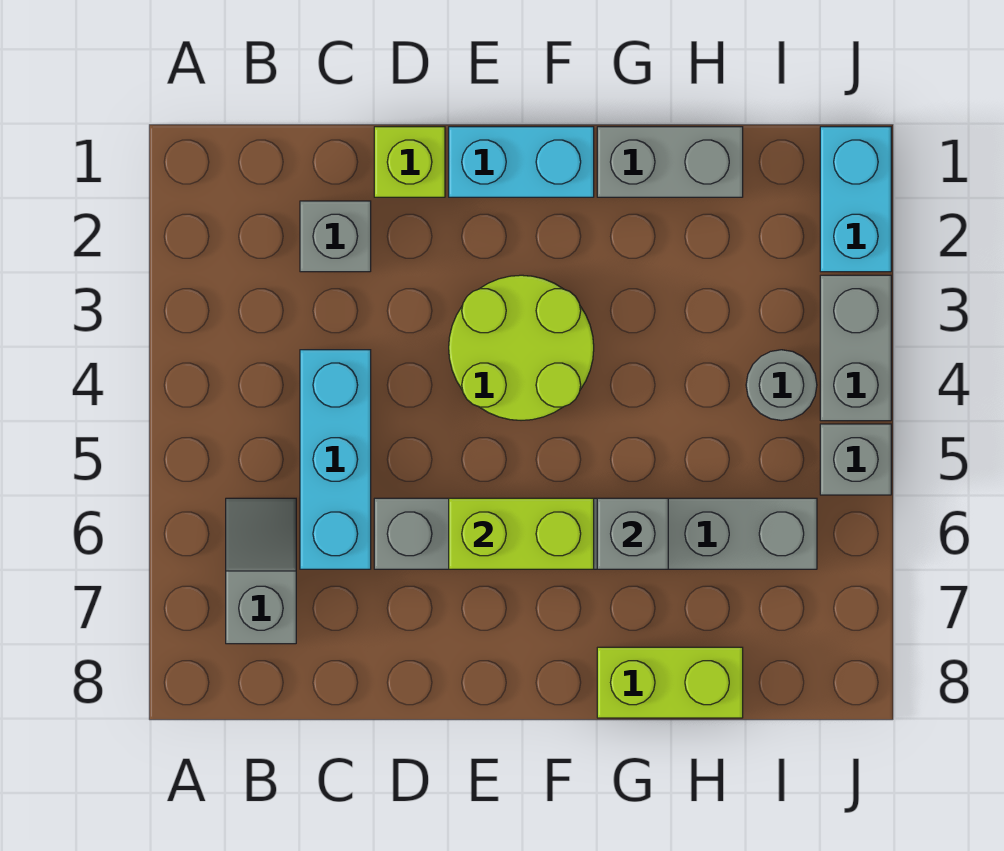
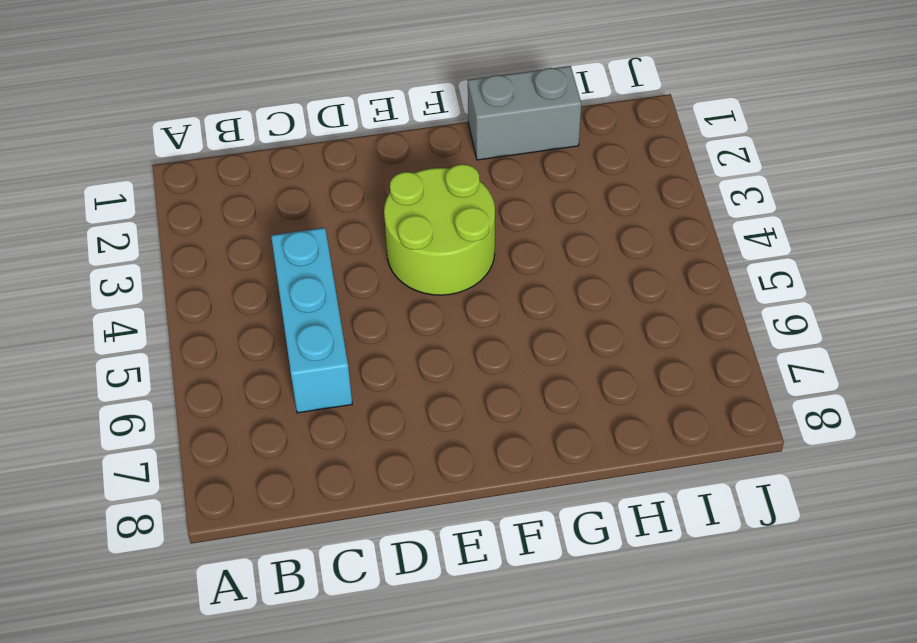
none -> grey 1x2 slope [226,498,296,644]
none -> grey 1x1 brick [300,201,371,272]
none -> lime 1x1 brick [374,127,445,197]

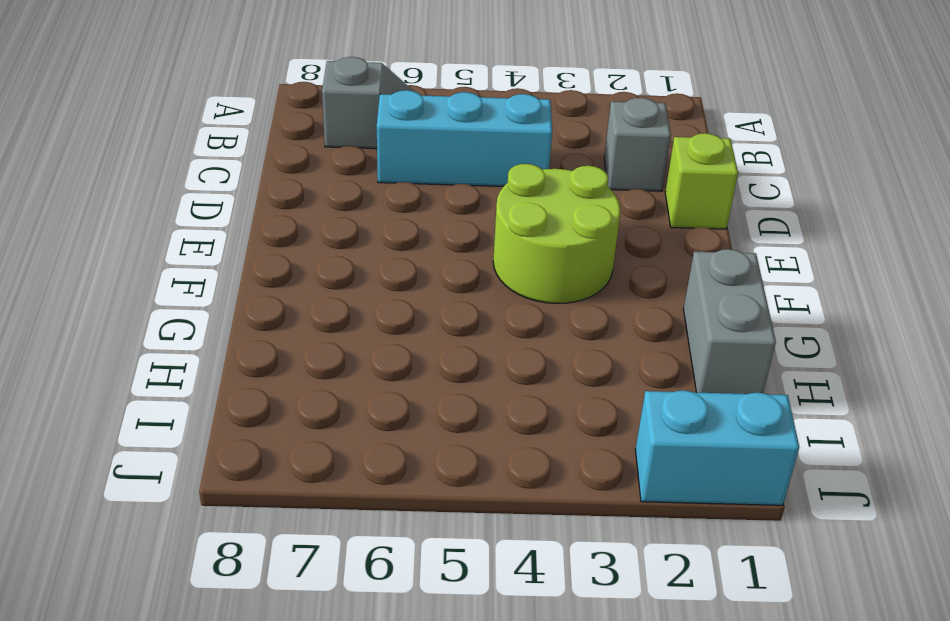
none -> grey 1x6 brick [374,498,817,569]
none -> cyan 1x2 brick [449,127,594,197]
none -> lime 1x2 brick [597,647,743,718]

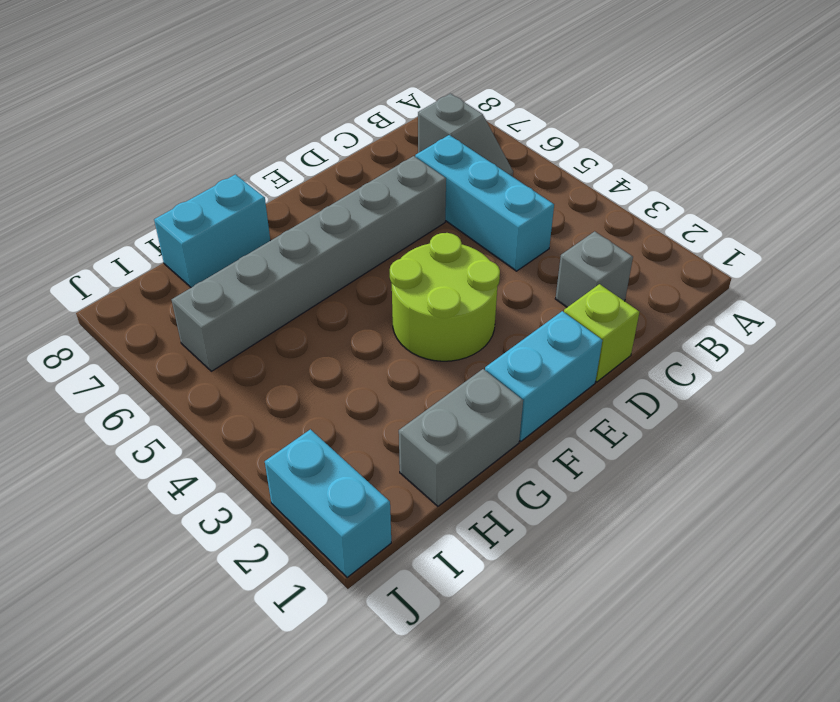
cyan 1x2 brick [154,174,270,288] -> lime 1x2 brick [597,647,743,718]
none -> grey 1x1 round brick [746,350,817,420]
none -> grey 1x2 brick [820,275,891,421]
none -> grey 1x1 brick [820,424,891,495]

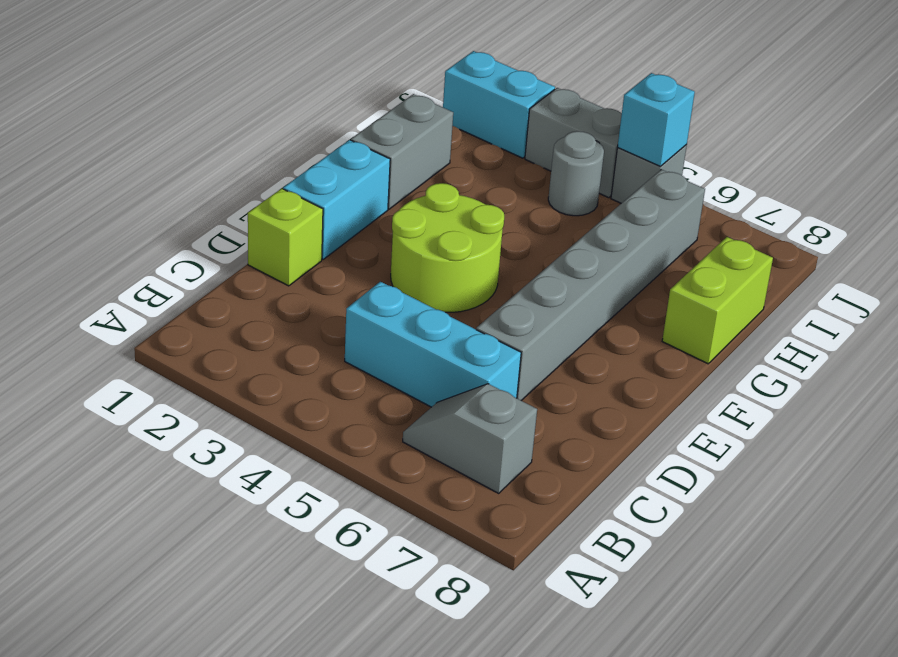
cyan 1x1 brick [618,73,695,166] -> none
none -> grey 1x1 brick [300,201,371,272]
none -> lime 1x2 brick [449,498,594,569]
none -> grey 1x1 brick [597,498,668,569]

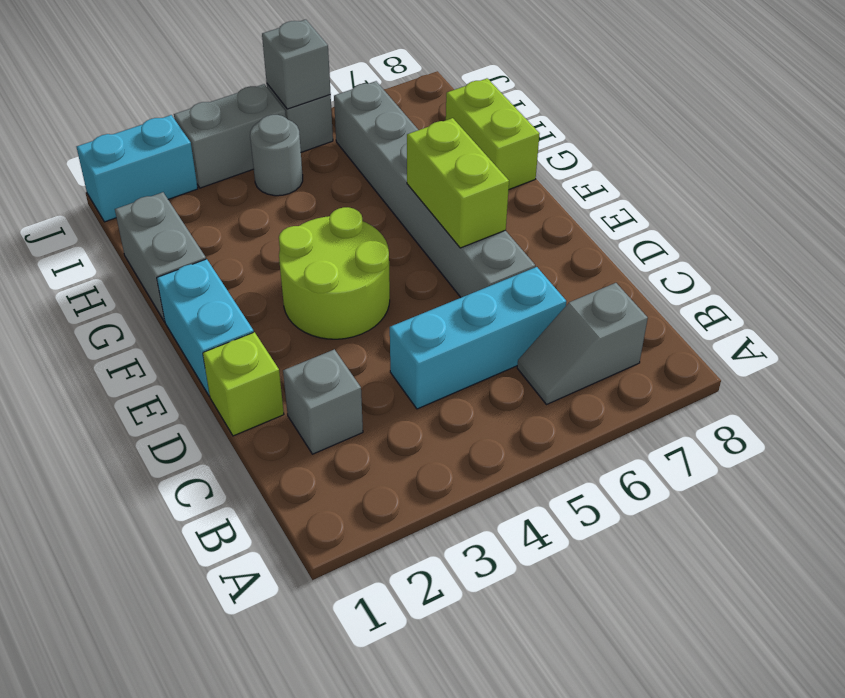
grey 1x1 brick [262,20,331,109] -> grey 1x1 brick moved to [597,498,668,569]

